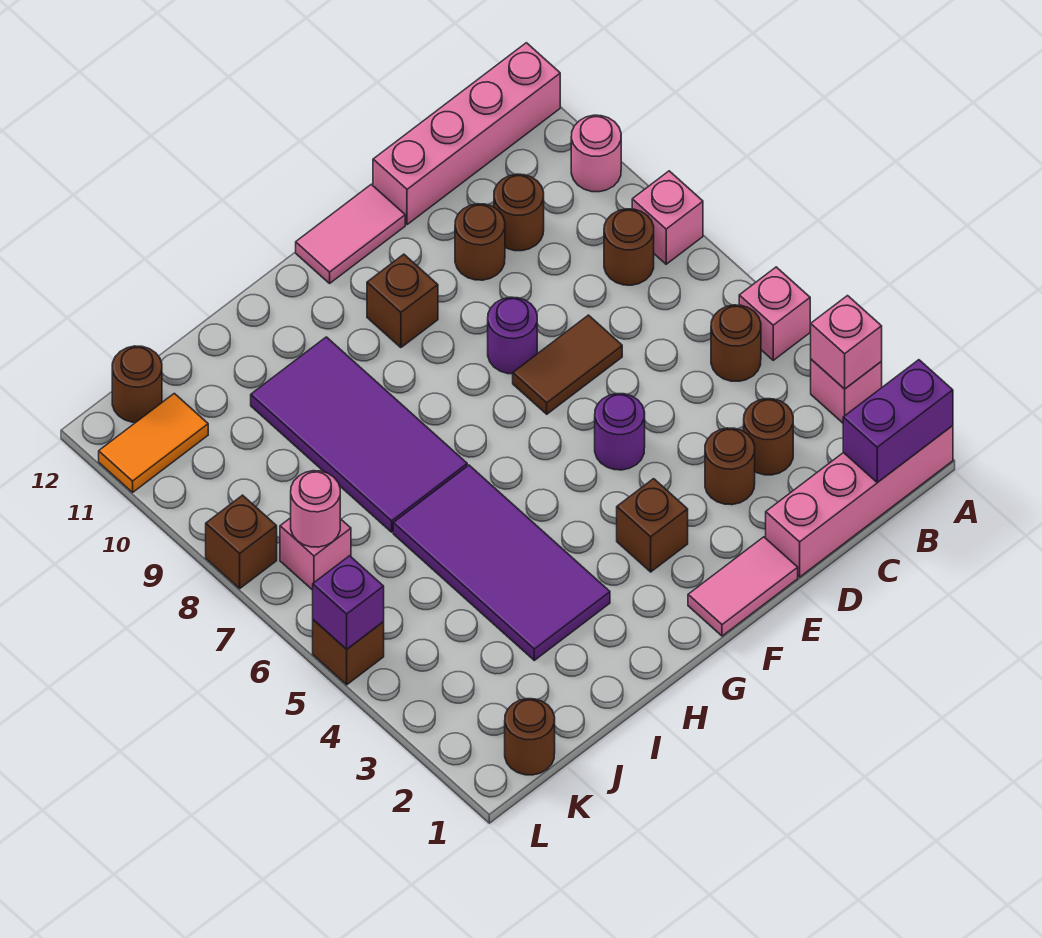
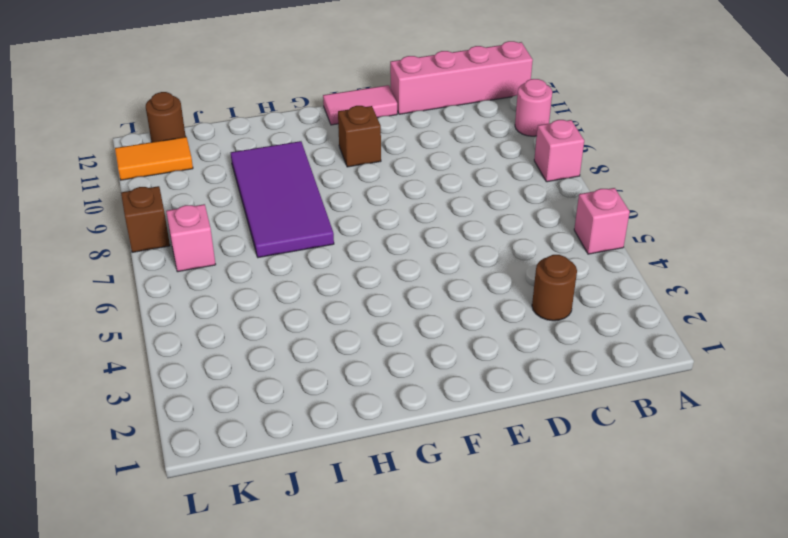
none -> pink 1x4 brick [766,426,953,577]
none -> pink 1x1 brick [811,359,882,423]
none -> brown 1x1 round brick [711,305,761,381]
none -> brown 1x1 round brick [604,209,654,285]

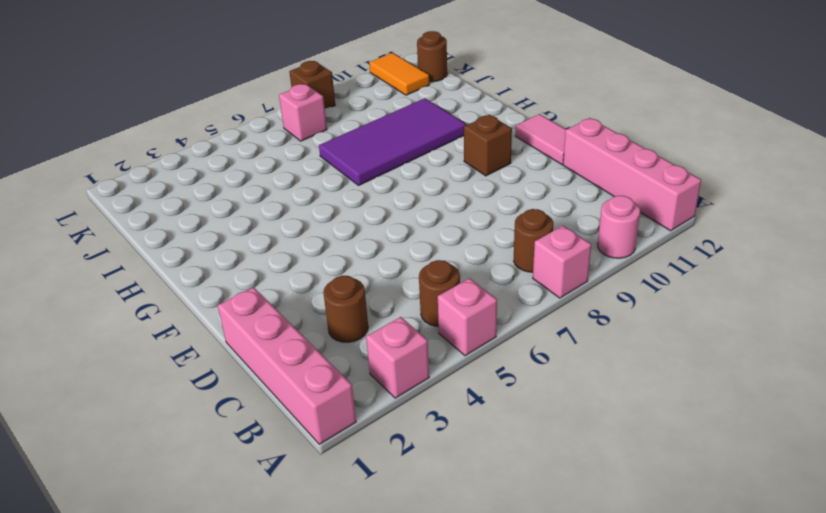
none -> brown 1x1 round brick [494,174,544,251]
none -> brown 1x1 round brick [705,428,755,505]
none -> brown 1x2 tile [513,315,622,414]
none -> brown 1x1 round brick [455,204,505,280]

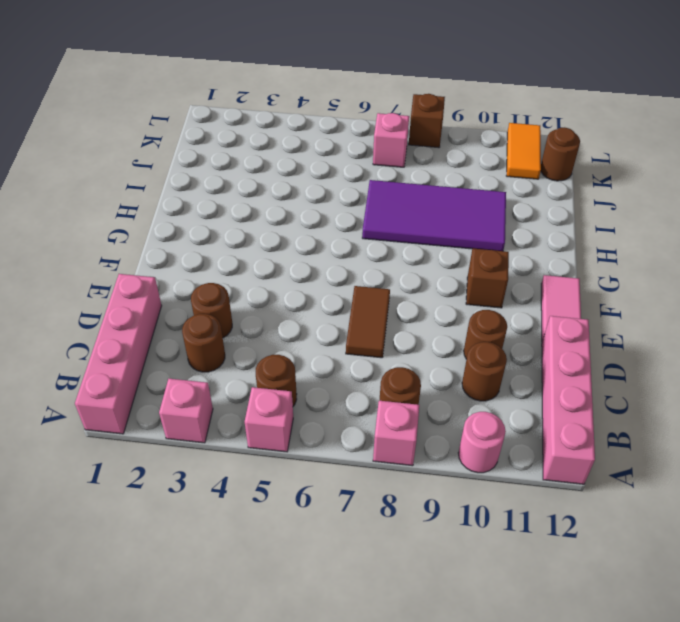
none -> pink 1x2 tile [688,537,798,636]
none -> purple 1x1 round brick [595,394,645,470]
none -> purple 1x1 round brick [488,297,537,374]
none -> brown 1x1 brick [617,479,688,572]

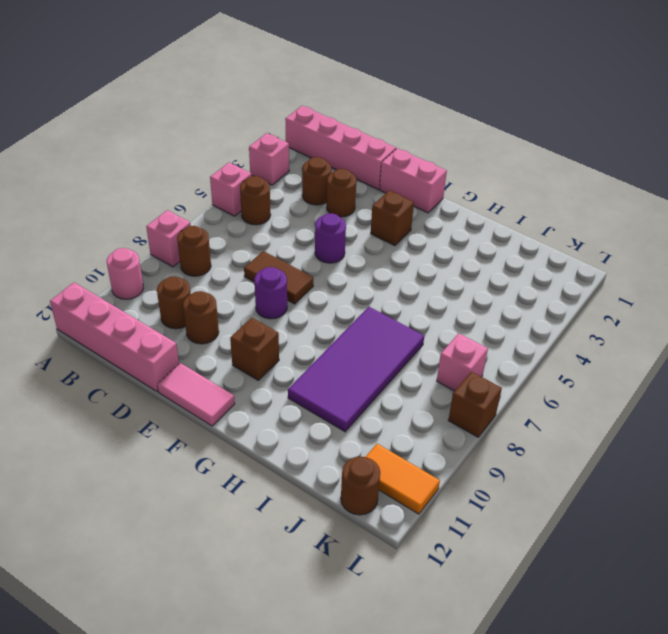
pink 1x2 brick [379,148,447,213] -> pink 1x2 tile [688,537,798,636]
none -> purple 2x4 tile [393,465,610,660]
none -> brown 1x1 round brick [505,699,555,775]
none -> brown 1x1 brick [313,620,384,685]
none -> purple 1x2 brick [843,360,953,483]

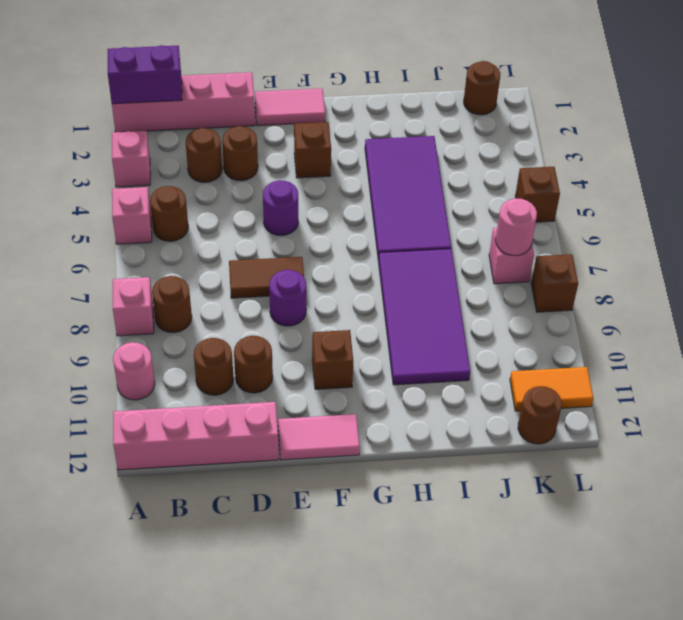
none -> pink 1x1 brick [810,296,882,389]
none -> purple 1x1 brick [313,556,384,649]

